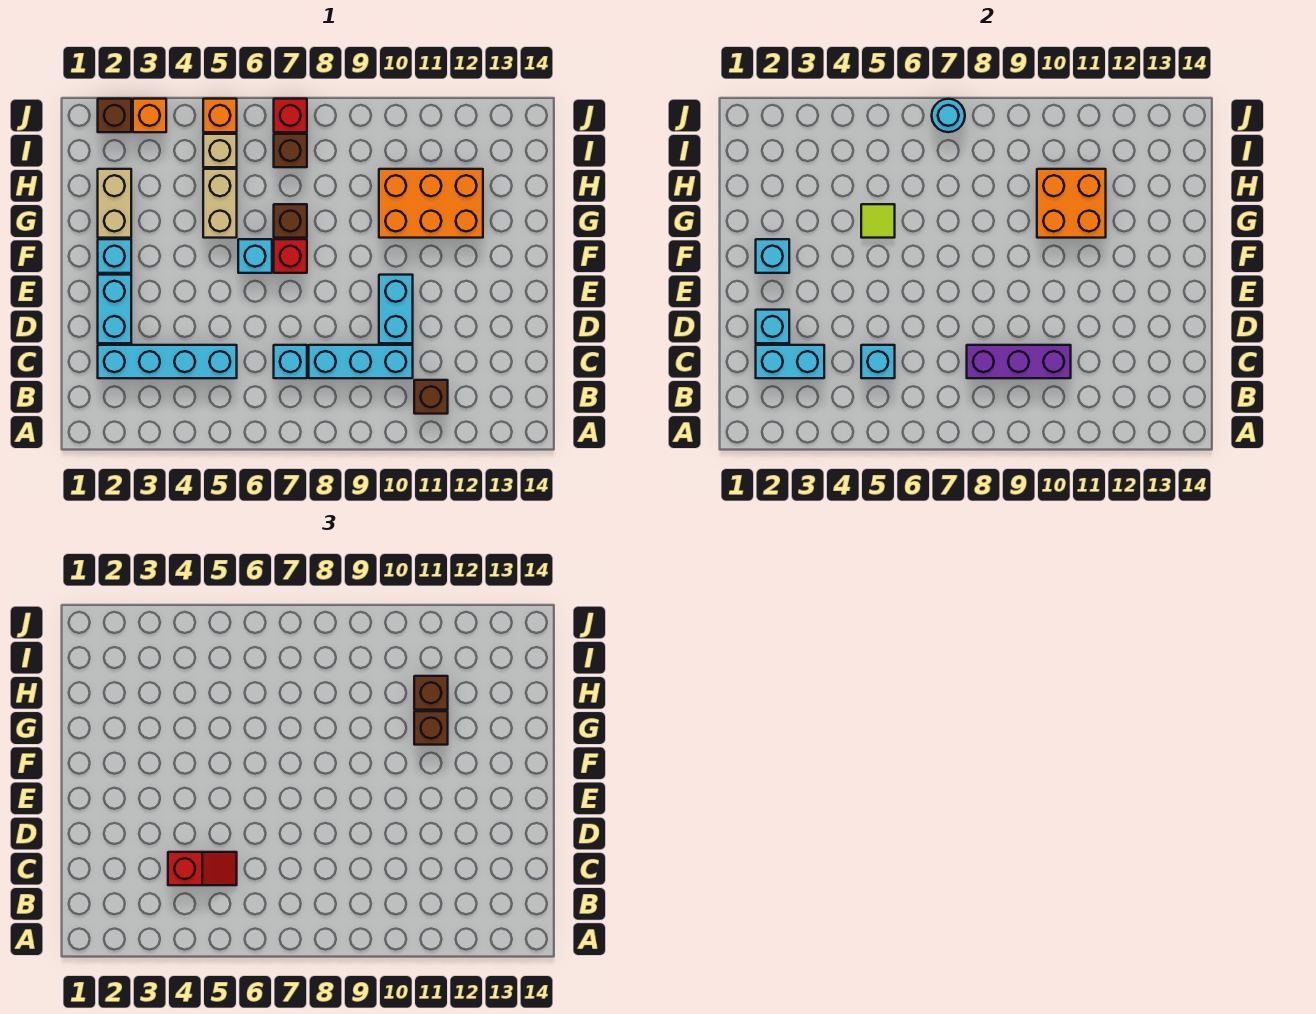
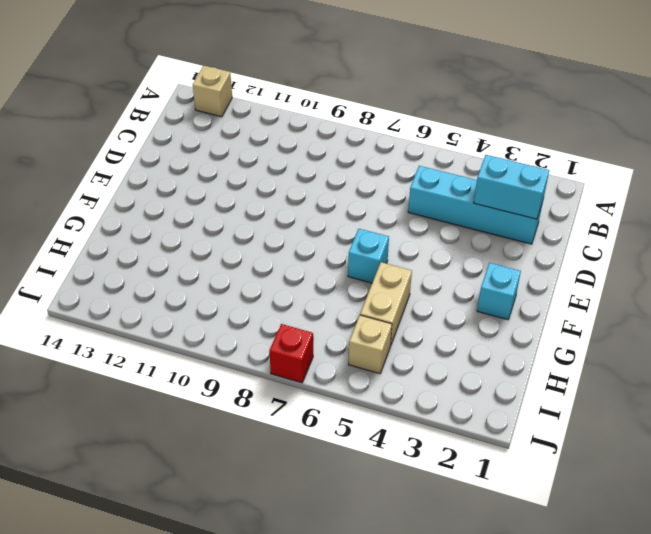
tan 1x1 brick [193,66,232,117] -> none
none -> brown 1x1 brick [414,380,448,414]
none -> cyan 1x1 brick [274,345,307,378]
none -> cyan 1x3 brick [309,345,413,378]
none -> cyan 1x2 brick [98,275,131,343]

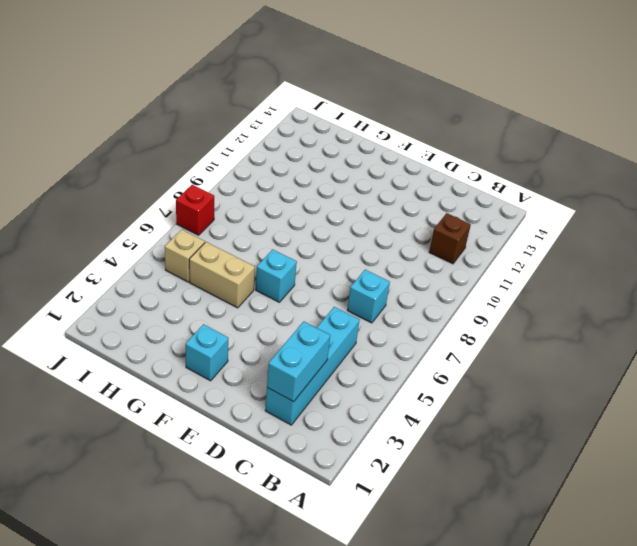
none -> cyan 1x3 brick [309,345,413,378]
none -> cyan 1x2 brick [98,275,131,343]
none -> cyan 1x2 brick [379,275,413,343]
none -> red 1x1 brick [274,239,307,273]

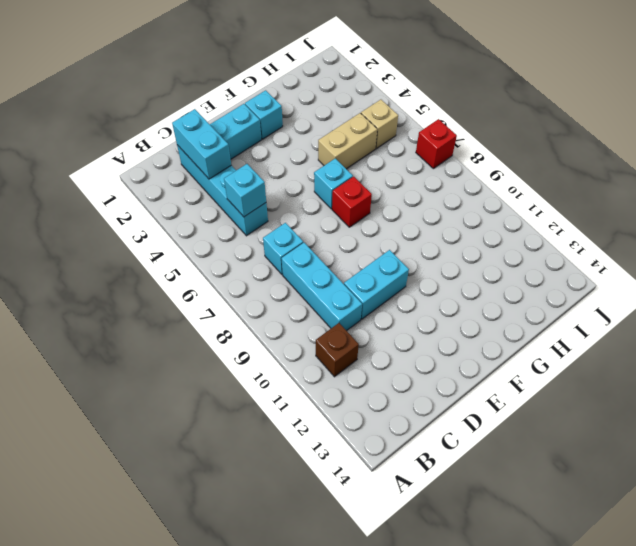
none -> tan 1x2 brick [98,169,131,238]
none -> brown 1x1 brick [274,204,307,238]
none -> orange 2x3 brick [379,169,483,238]
none -> brown 1x1 brick [274,134,307,167]

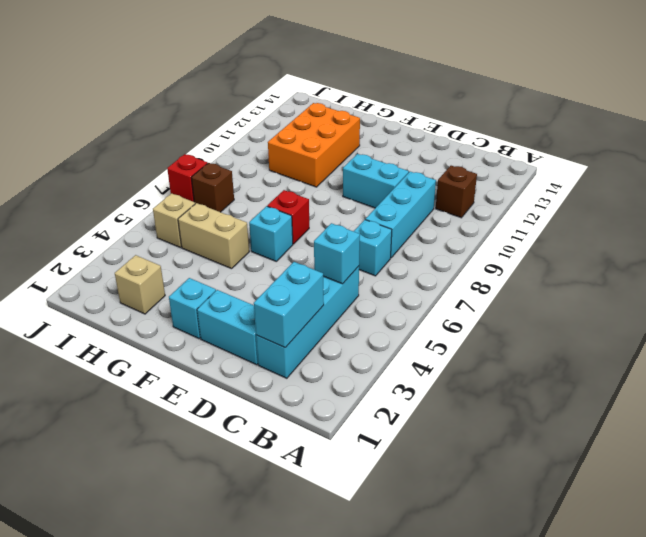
tan 1x1 brick [115,255,165,314] -> tan 1x2 brick [98,169,131,238]
none -> brown 1x1 brick [274,204,307,238]
none -> brown 1x1 brick [98,99,131,132]
none -> orange 1x1 brick [133,99,166,132]
none -> orange 1x1 brick [203,99,237,132]

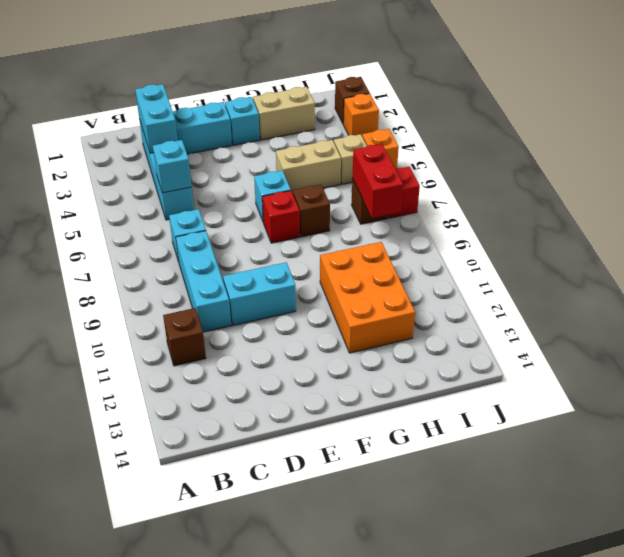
red 1x2 brick [352,144,403,218] -> none
none -> purple 1x3 brick [967,345,1071,378]
none -> cyan 1x1 brick [756,310,789,343]
none -> cyan 1x1 brick [756,239,789,273]
none -> lime 1x1 tile [861,204,895,238]

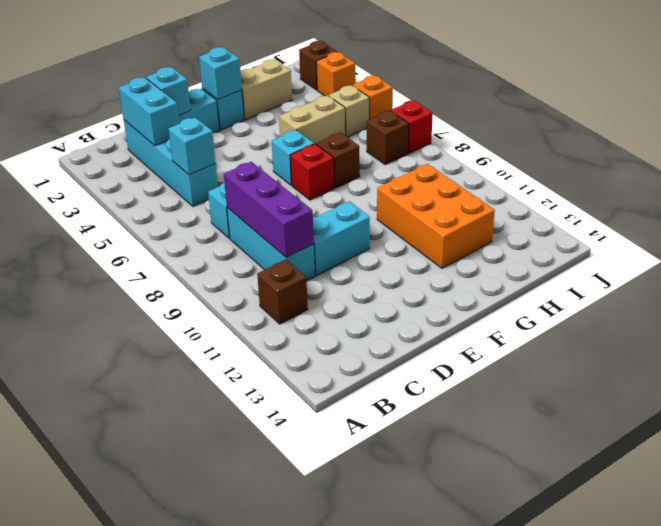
none -> lime 1x1 tile [861,204,895,238]
none -> orange 2x2 brick [1037,169,1106,238]
none -> cyan 1x1 round brick [932,99,965,132]
none -> red 1x2 slope [168,852,237,885]

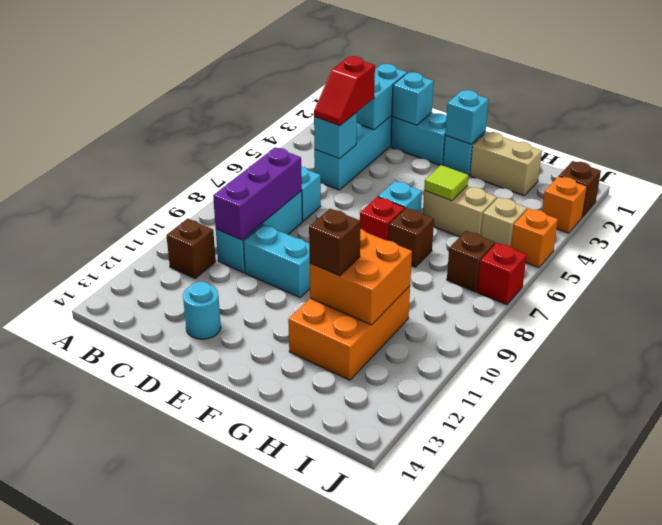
cyan 1x1 round brick [183,282,221,339] -> cyan 1x1 round brick moved to [932,99,965,132]
none -> brown 1x1 brick [414,676,448,710]

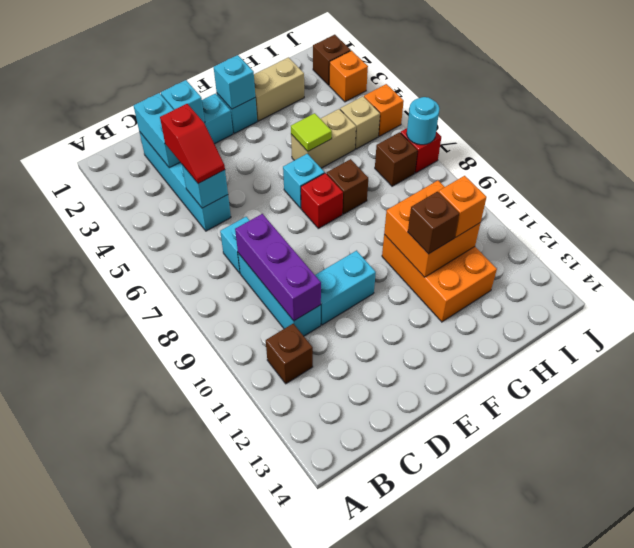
orange 1x1 brick [439,176,487,237] -> brown 1x1 brick [414,676,448,710]

